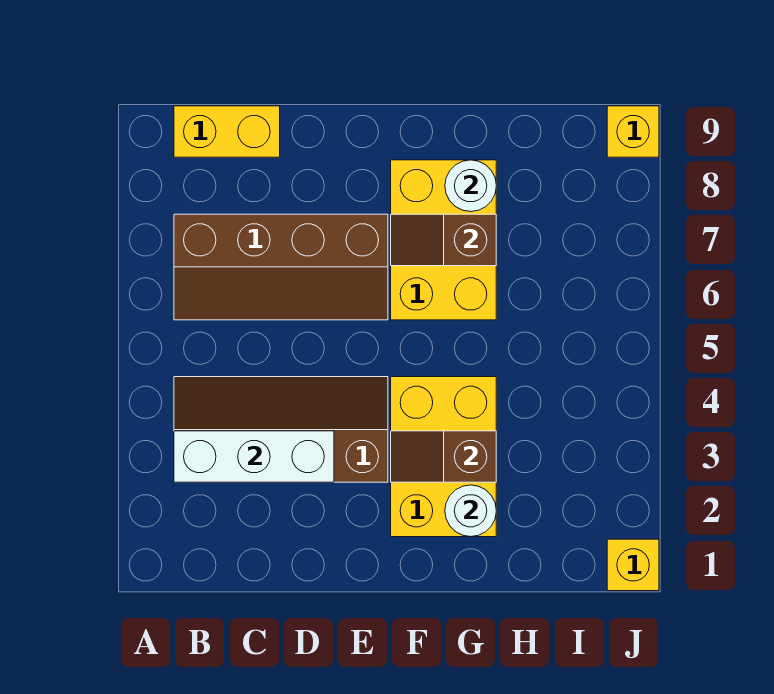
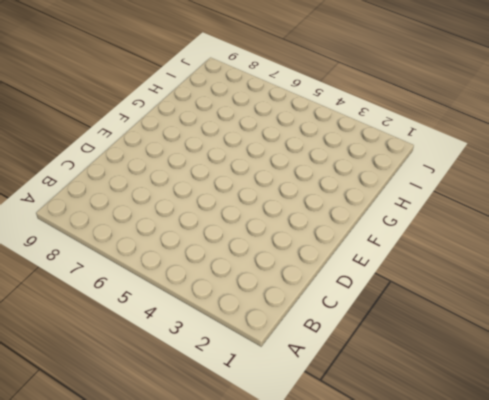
none -> brown 2x4 slope [174,377,388,482]
none -> brown 2x4 slope [174,214,388,320]
none -> yellow 1x2 brick [174,106,280,157]

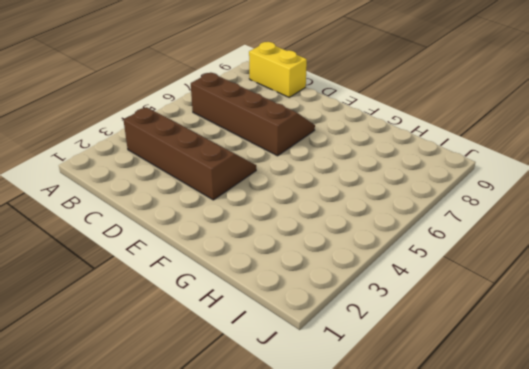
brown 2x4 slope [191,73,315,156] -> brown 2x4 slope turned to [174,214,388,320]
none -> yellow 2x3 brick [391,377,496,537]
none -> yellow 2x3 brick [391,160,496,320]
none -> yellow 1x1 brick [607,539,659,591]

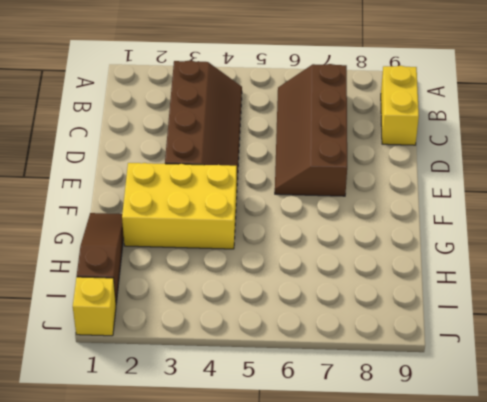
brown 1x3 slope [77,213,124,303] -> none
none -> yellow 2x3 brick [391,160,496,320]
none -> yellow 1x1 brick [607,106,659,157]
none -> white 1x3 brick [174,431,334,482]

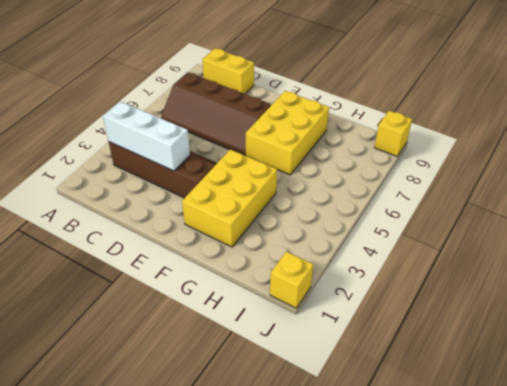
none -> brown 1x2 slope [391,431,496,482]
none -> brown 1x2 slope [391,214,496,266]
none -> white 1x1 round brick [445,485,496,537]

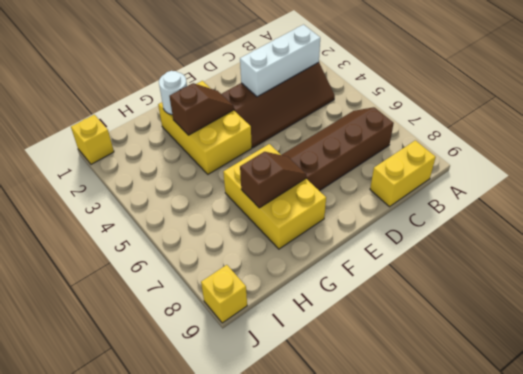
none -> white 1x1 round brick [445,160,496,212]

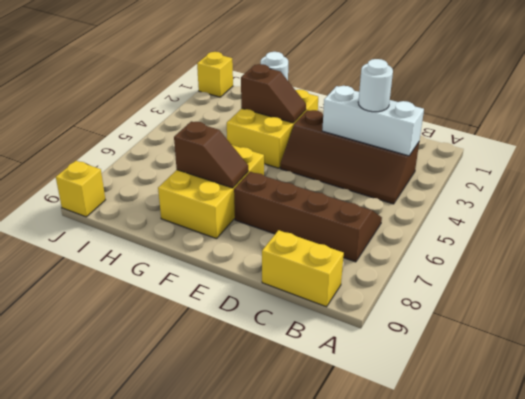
white 1x1 round brick [358,59,393,112] -> white 1x1 round brick moved to [445,160,496,212]

